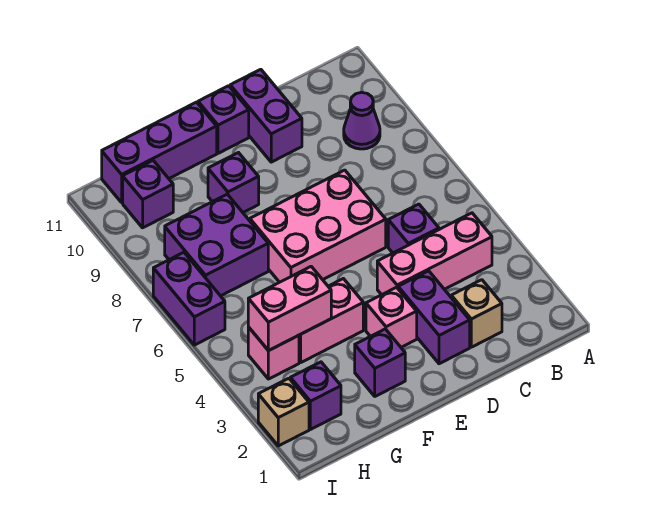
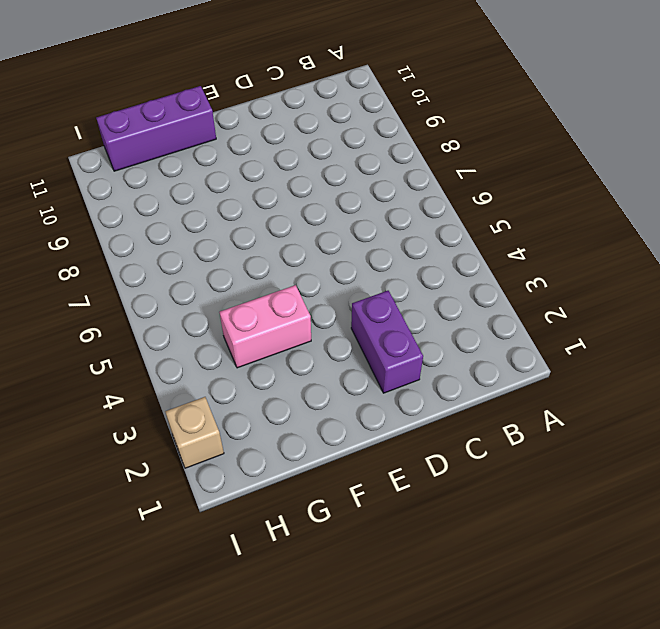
none -> pink 1x3 brick [377,213,492,295]
none -> purple 1x1 cone [344,92,380,149]
none -> tan 1x1 brick [451,280,502,347]

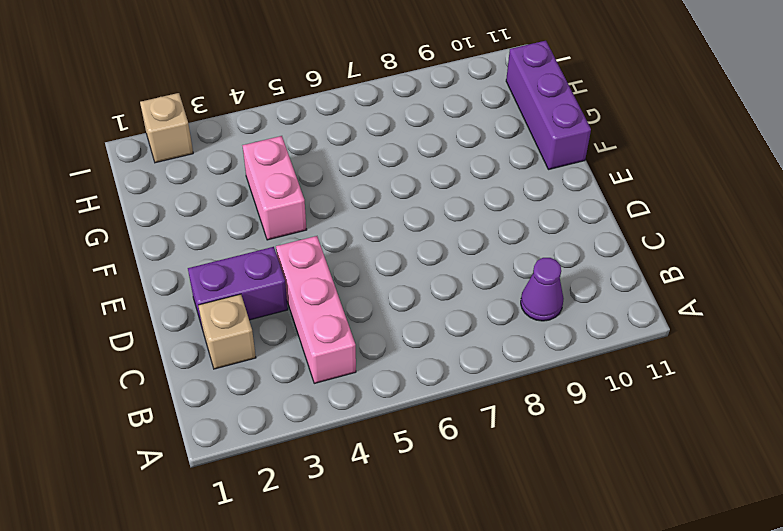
none -> purple 1x1 brick [388,204,439,253]
none -> pink 2x3 brick [250,170,386,282]
none -> purple 1x2 brick [230,69,302,162]

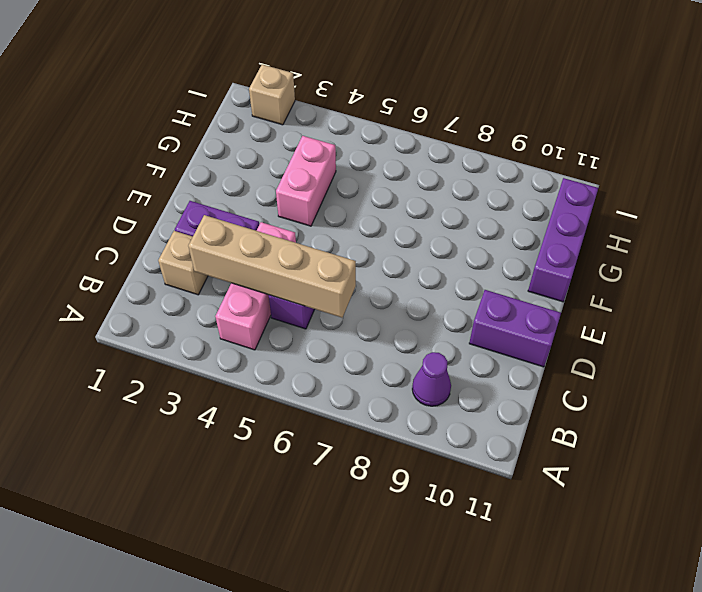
tan 1x4 brick [188,215,356,318] -> none
none -> pink 2x3 brick [250,170,386,282]
none -> pink 1x1 brick [366,287,417,347]
none -> purple 1x1 brick [198,86,249,153]

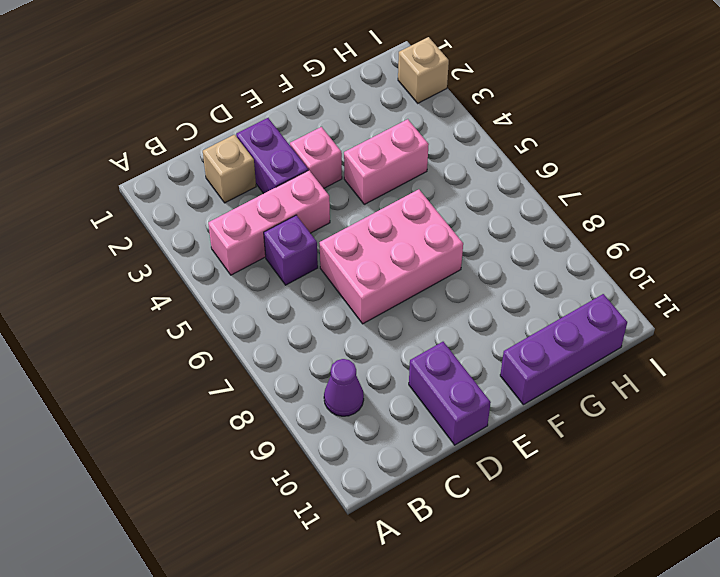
none -> purple 1x1 brick [198,86,249,153]
none -> purple 1x1 brick [355,329,405,396]
none -> purple 1x1 brick [208,153,259,212]

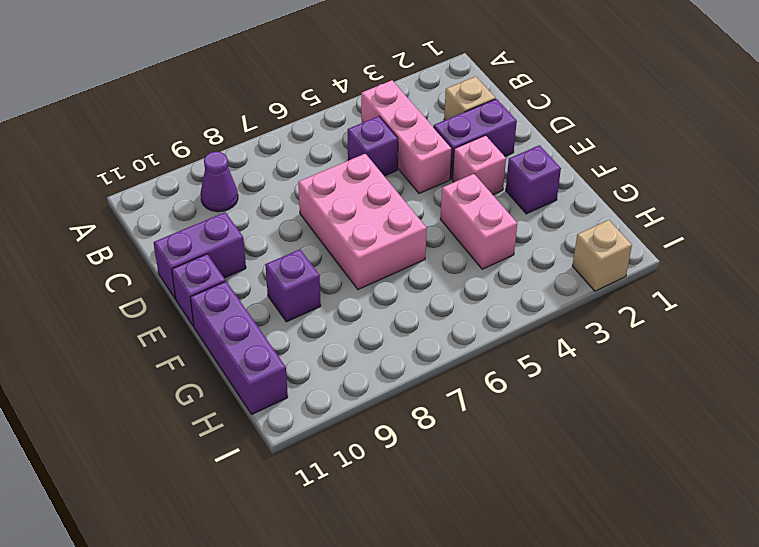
none -> purple 2x2 brick [165,194,268,296]
none -> purple 1x1 brick [290,362,341,430]
none -> pink 1x1 brick [248,327,299,379]

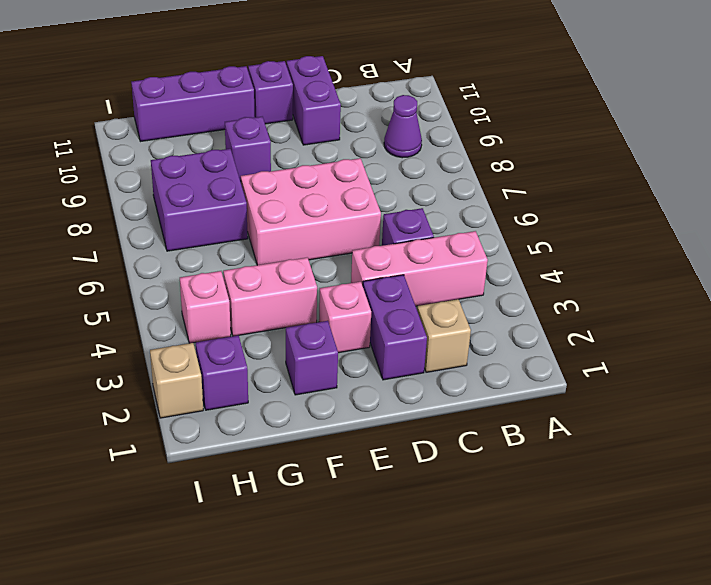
none -> purple 1x1 brick [123,160,173,228]
none -> purple 1x2 brick [153,252,225,345]
none -> pink 1x2 brick [248,267,331,351]

